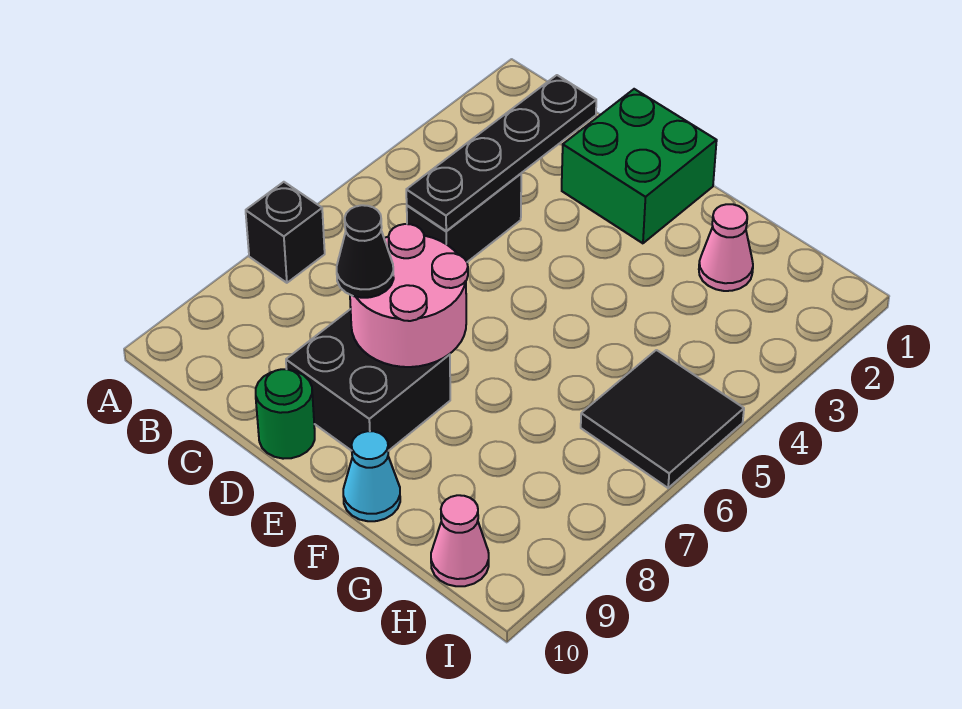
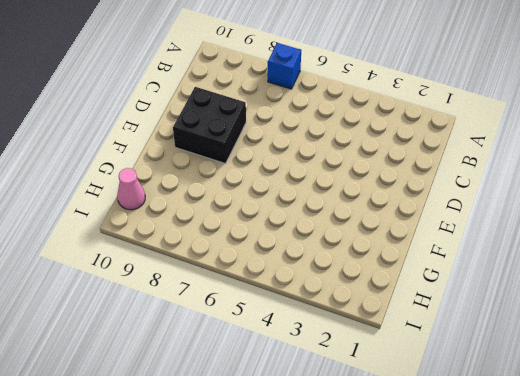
blue 1x1 brick [268,43,301,89] -> black 1x1 brick [246,182,325,283]
none -> black 1x2 brick [407,174,521,262]
none -> green 2x2 brick [562,89,717,243]
none -> green 1x1 round brick [256,369,315,459]

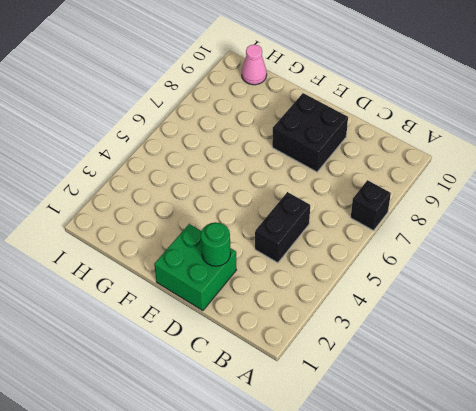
green 1x1 round brick [201,222,231,266] -> green 1x1 round brick moved to [256,369,315,459]
none -> cyan 1x1 cone [343,431,400,521]
none -> pink 1x1 cone [699,204,753,291]
none -> black 2x2 tile [581,350,744,488]

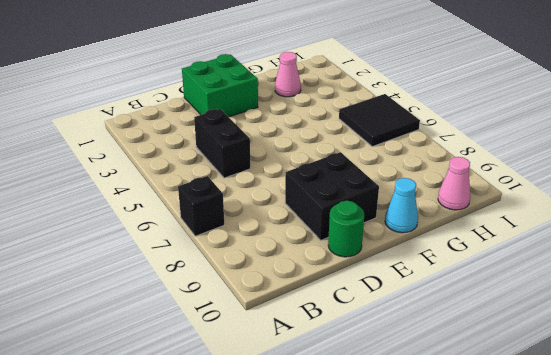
none -> black 1x4 plate [406,75,596,231]
none -> pink 2x2 round brick [350,224,468,367]
none -> black 1x1 cone [337,205,394,298]

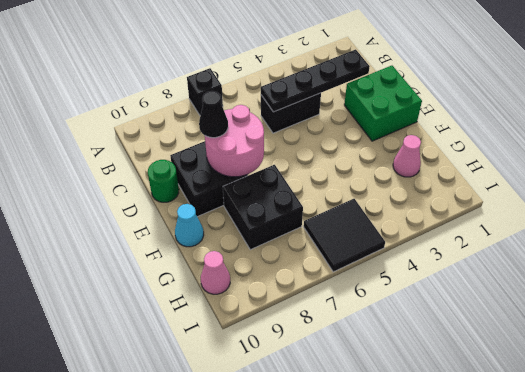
black 2x2 brick [223,165,303,250] -> none

